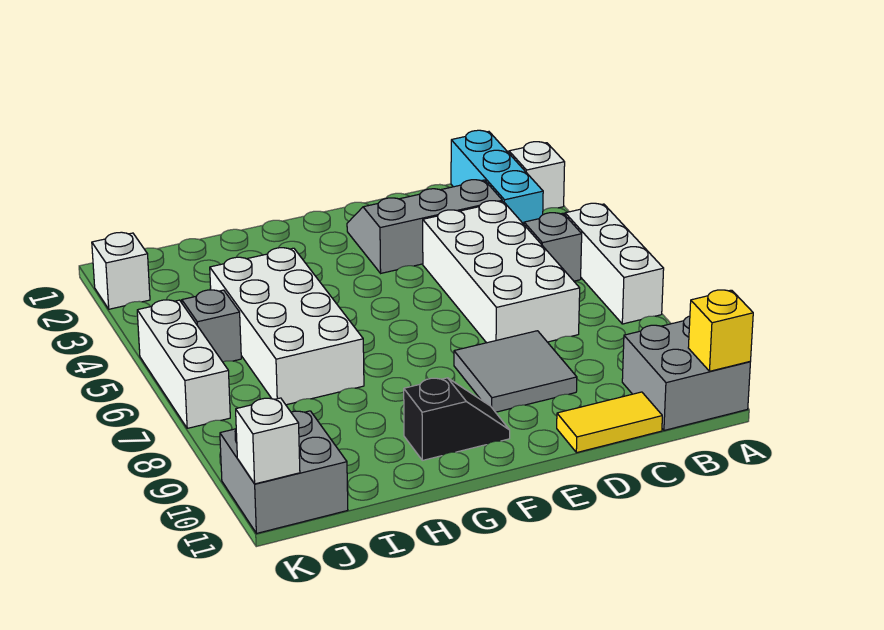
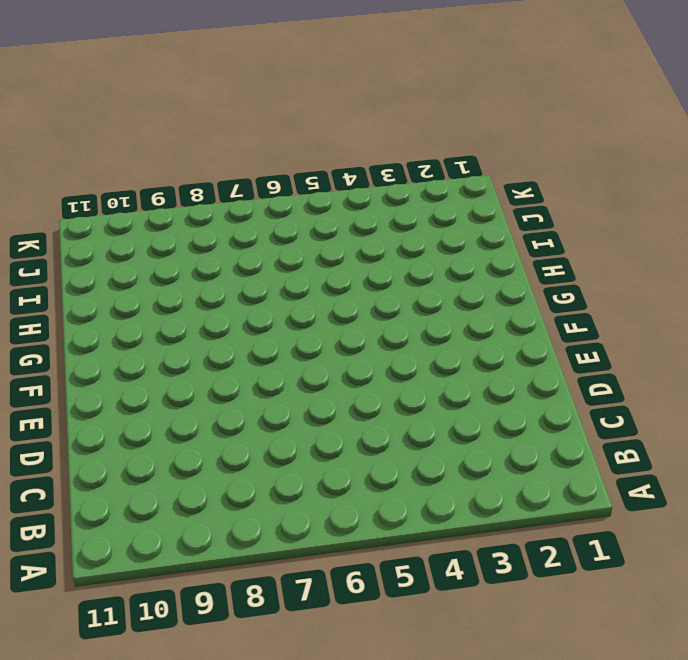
none -> white 1x1 brick [509,142,565,211]
none -> white 1x3 brick [565,203,664,324]
none -> grey 2x2 brick [622,316,750,430]

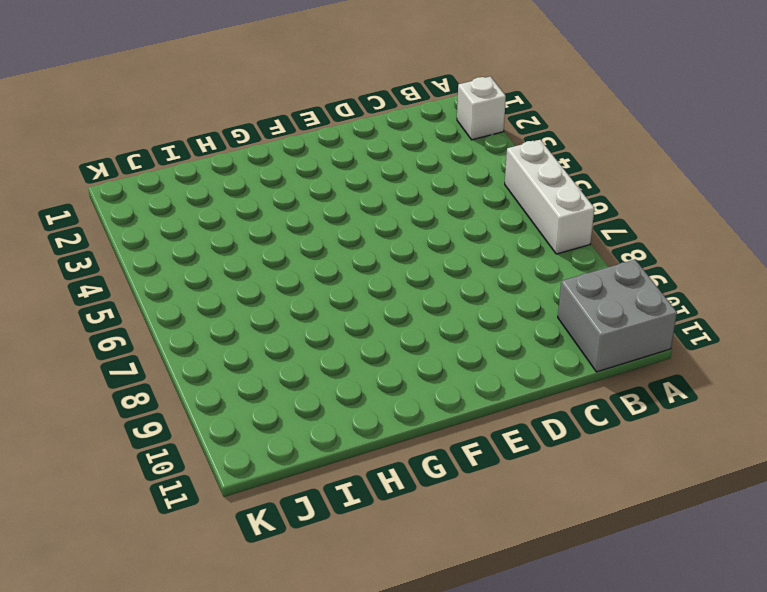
none -> cyan 1x3 brick [451,130,543,224]
none -> grey 1x1 brick [524,213,582,281]
none -> grey 2x3 slope [347,180,502,273]

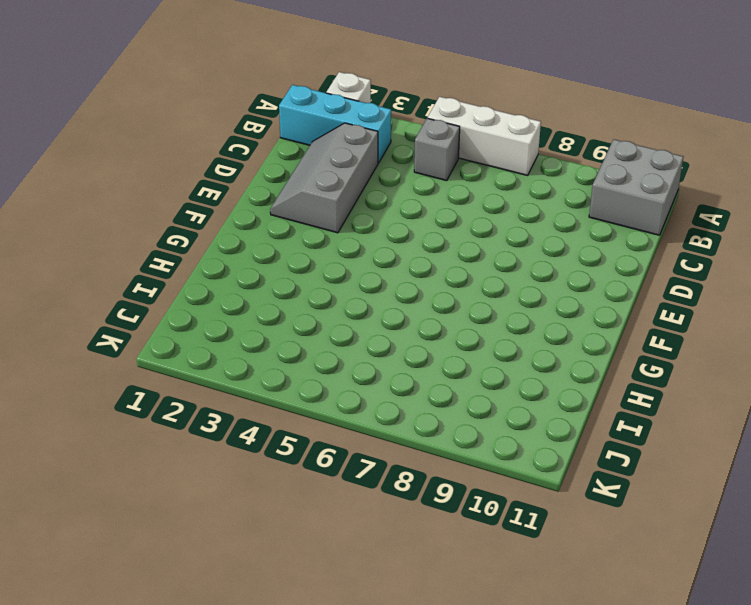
none -> white 2x4 brick [423,201,580,343]
none -> yellow 1x2 tile [557,392,662,453]
none -> grey 2x2 tile [454,331,577,412]

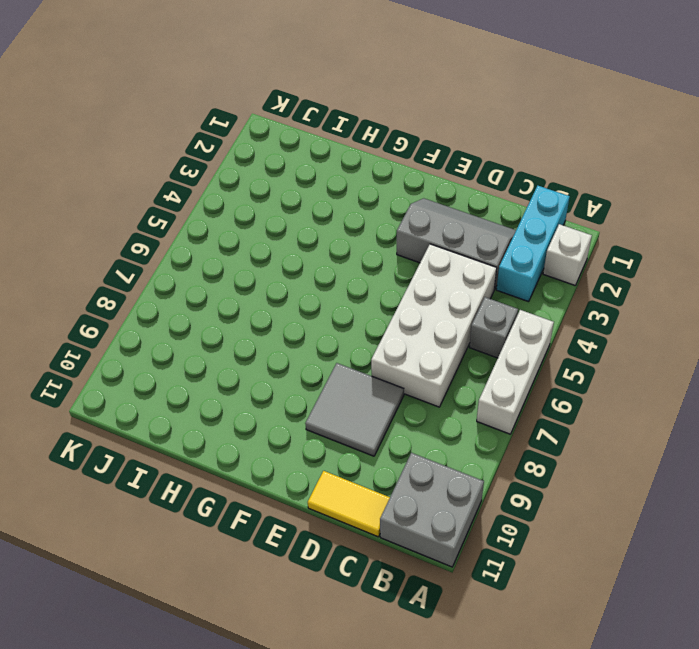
none -> black 1x2 slope [404,378,510,460]
none -> white 2x4 brick [210,248,364,405]
none -> grey 1x1 brick [182,290,241,362]

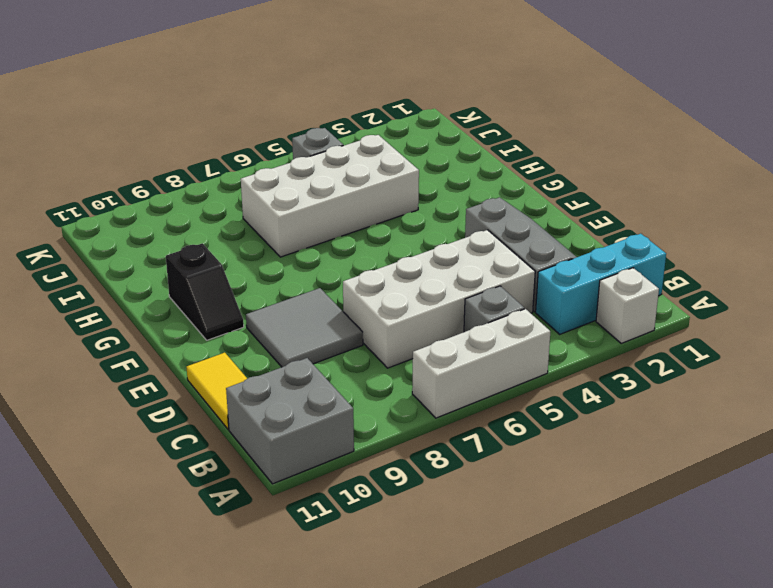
none -> grey 2x2 brick [220,411,348,533]
none -> white 1x1 brick [92,232,150,309]
none -> white 1x3 brick [137,300,230,428]

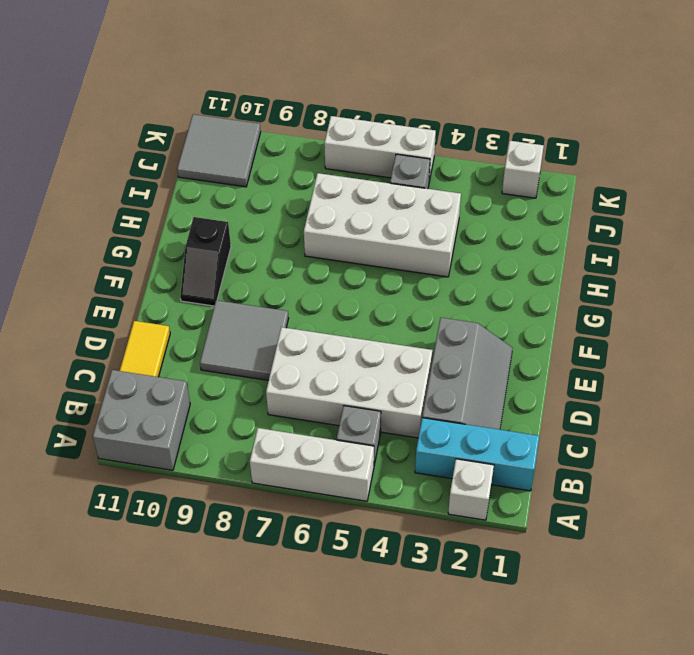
grey 2x2 tile [177,114,261,187] -> grey 2x2 brick [220,411,348,533]
none -> yellow 1x1 brick [688,290,753,371]
none -> white 1x1 brick [236,398,300,484]

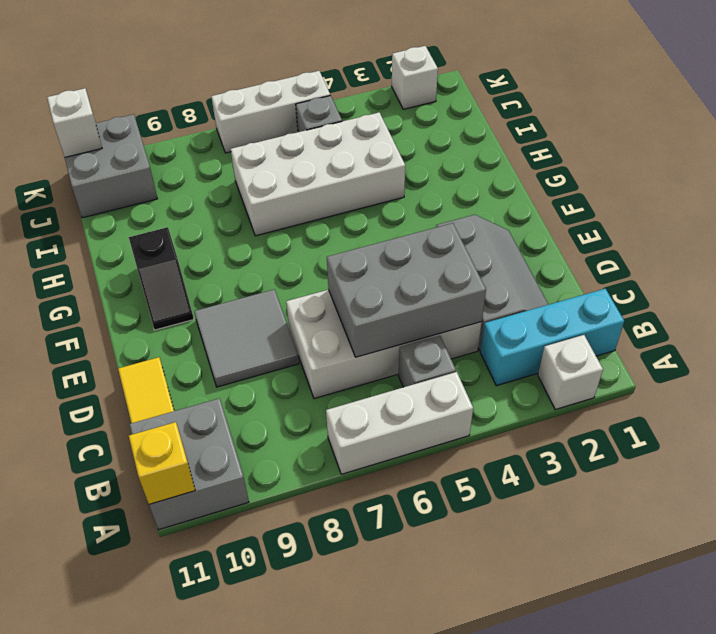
grey 2x3 brick [327,223,486,357] -> none

